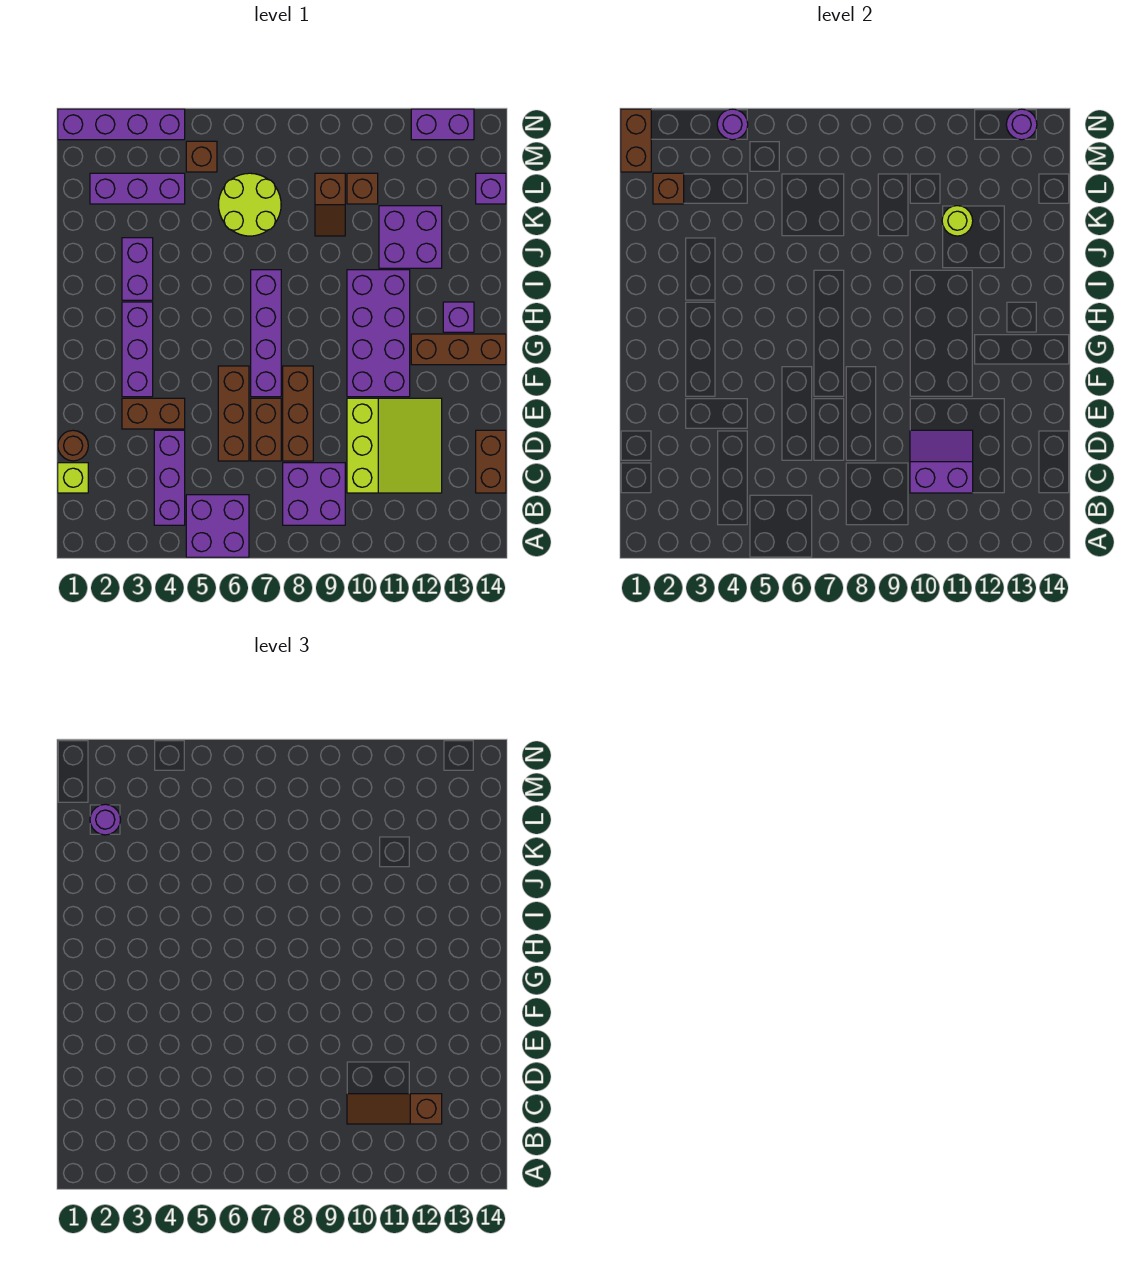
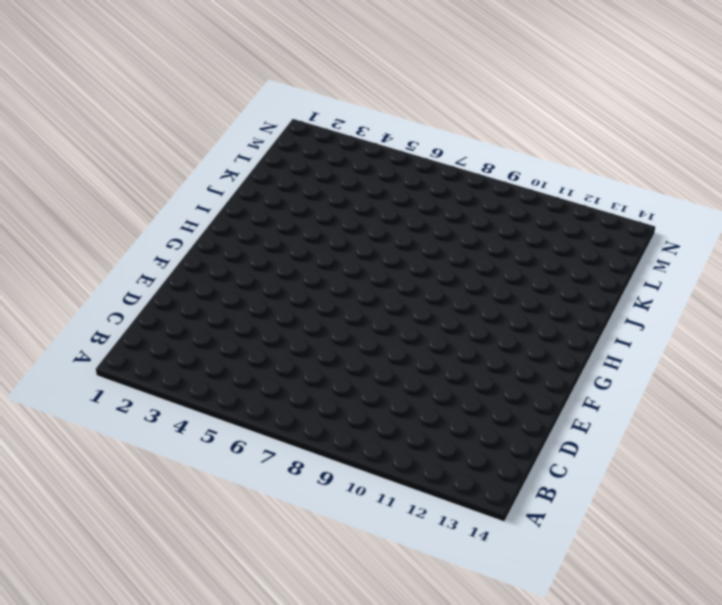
none -> purple 2x2 brick [186,495,249,557]
none -> purple 1x3 brick [154,430,185,525]
none -> purple 2x2 brick [283,463,345,525]
none -> lime 1x1 brick [58,463,88,493]

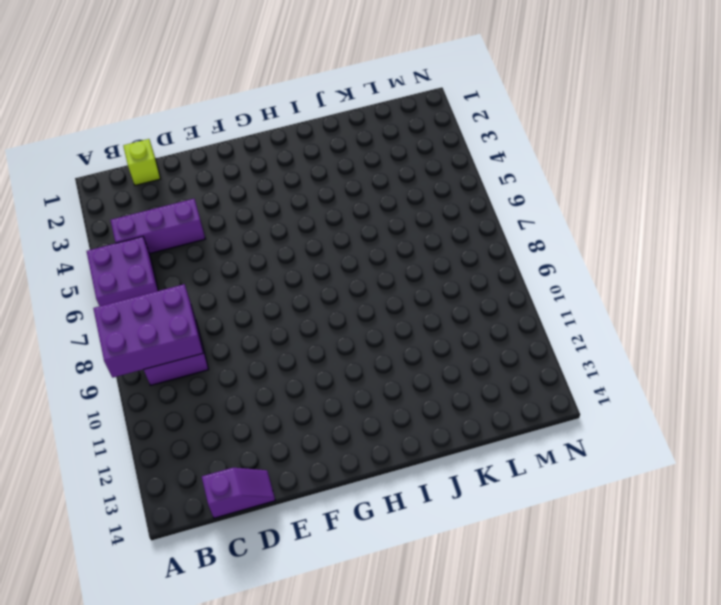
purple 2x3 brick [93,284,203,378] -> none
purple 1x2 slope [202,468,275,518] -> brown 1x2 brick [476,430,506,493]
none -> lime 3x3 slope [347,398,442,493]
none -> brown 1x1 round brick [58,430,88,461]
none -> brown 1x3 brick [218,366,249,461]
none -> brown 1x2 brick [251,398,281,461]

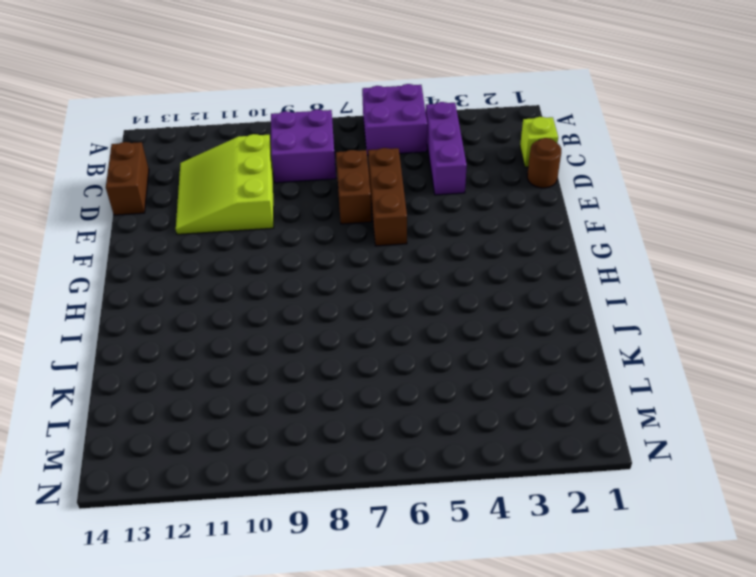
none -> brown 1x3 brick [283,366,313,461]
none -> brown 1x2 brick [122,398,185,429]
none -> purple 1x3 brick [122,302,153,397]
none -> purple 1x4 brick [251,270,281,397]

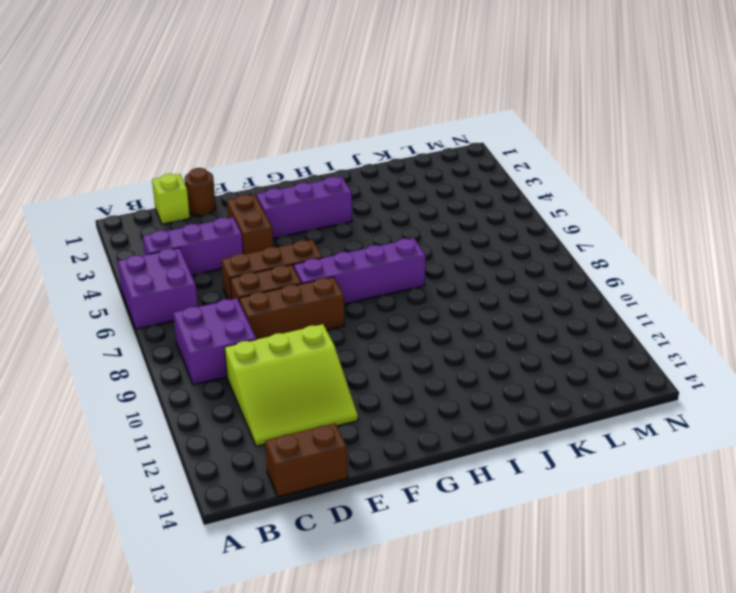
none -> purple 2x4 brick [347,270,410,397]
none -> brown 1x3 brick [411,334,506,365]
none -> purple 1x1 brick [443,302,474,332]
none -> purple 1x2 brick [122,238,153,300]

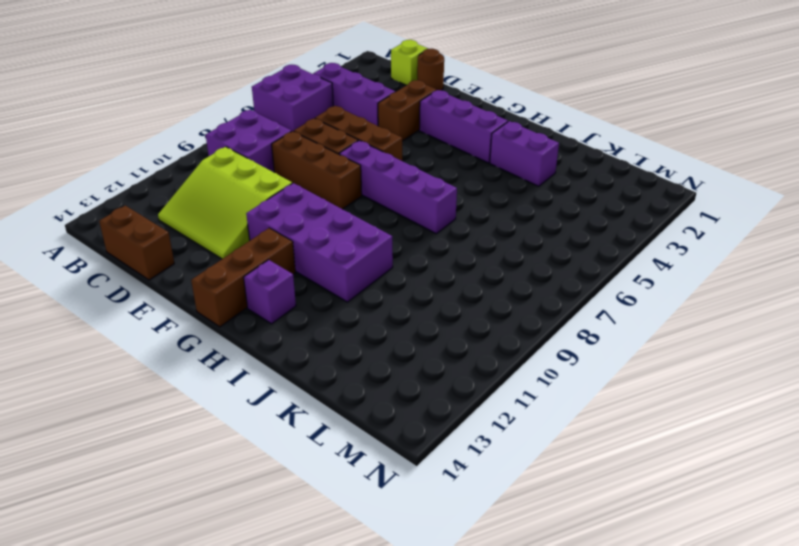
none -> purple 2x2 brick [379,206,442,268]
none -> lime 2x2 round brick [218,173,281,236]
none -> brown 1x2 slope [315,173,345,236]
none -> purple 1x3 brick [90,173,185,204]

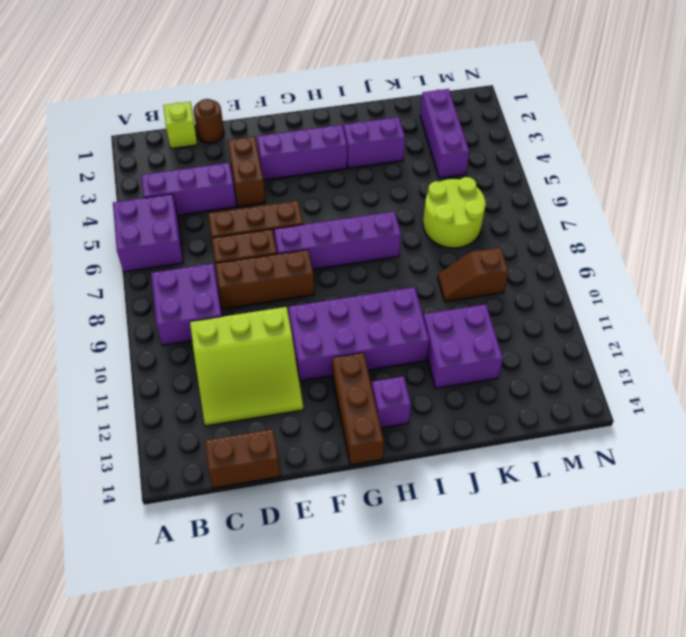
none -> brown 1x1 brick [347,173,378,204]
none -> purple 1x1 brick [476,173,506,204]
none -> brown 1x1 brick [186,141,217,172]
none -> purple 1x4 brick [58,109,185,140]

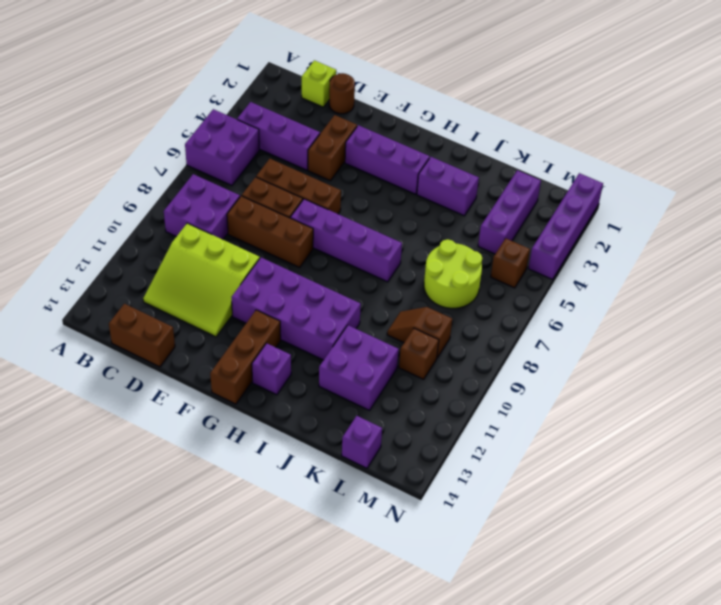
none -> purple 1x2 brick [411,109,474,140]
none -> purple 2x2 slope [910,430,973,493]
none -> lime 1x1 round brick [942,206,973,236]
none -> brown 1x1 brick [653,173,684,204]

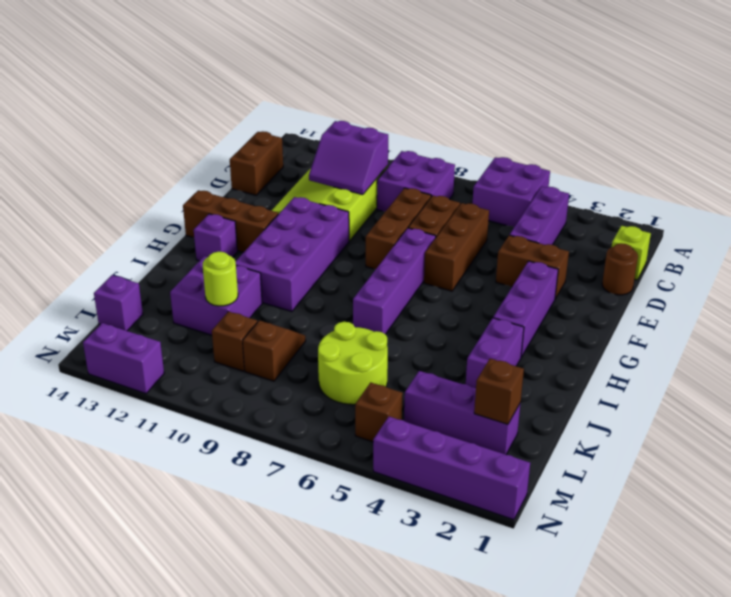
none -> brown 1x2 brick [621,109,651,172]
none -> purple 1x1 round brick [717,109,748,140]
none -> purple 1x1 round brick [1006,109,1037,140]
none -> brown 1x3 slope [347,1094,442,1124]

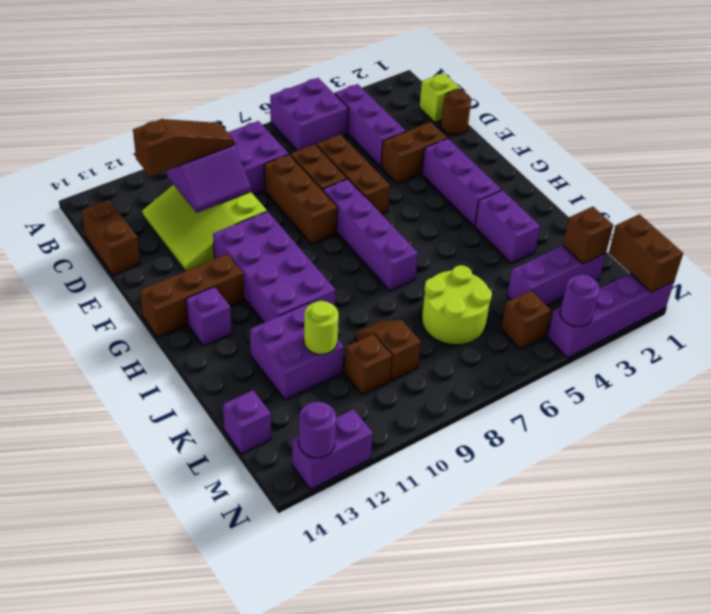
none -> purple 1x1 round brick [90,804,121,835]

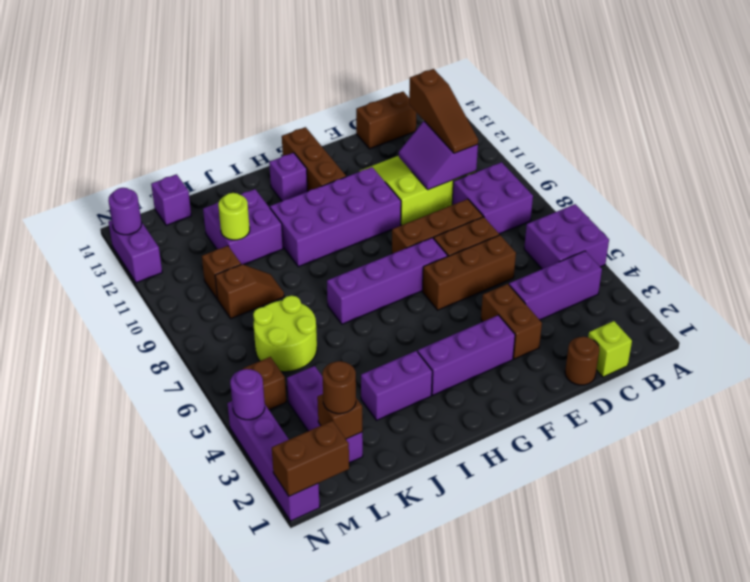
brown 1x1 round brick [322,361,356,414] -> purple 1x1 round brick [90,804,121,835]

